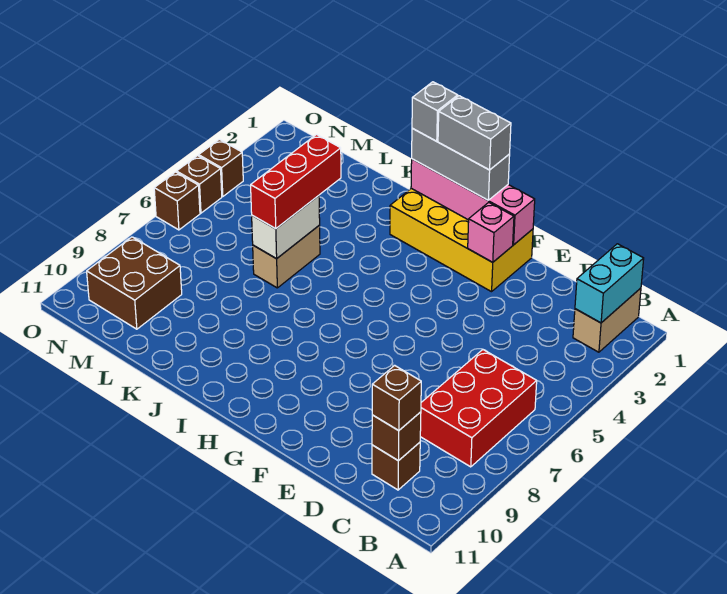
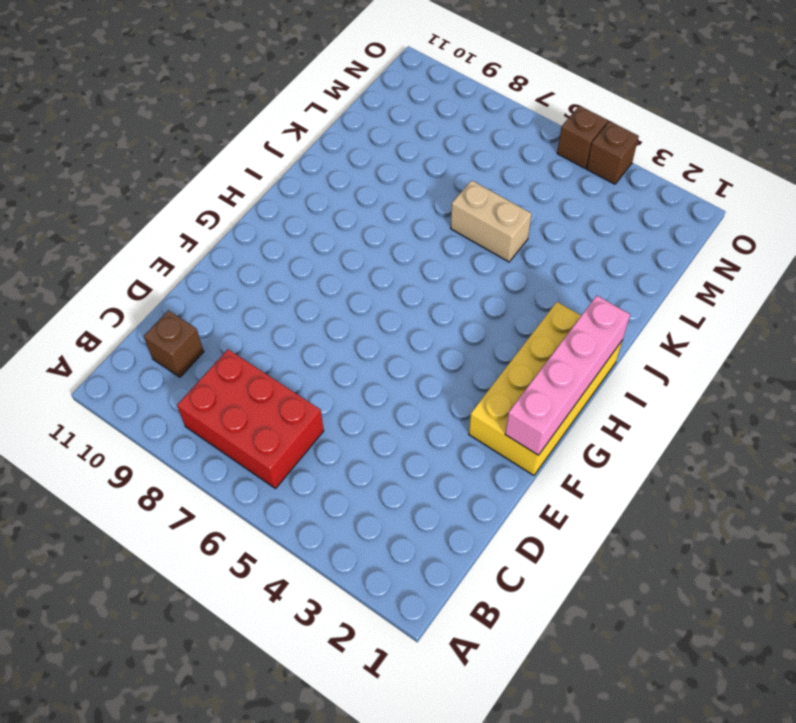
none -> tan 1x2 brick [573,288,641,352]
none -> brown 2x2 brick [87,237,182,329]
none -> brown 1x1 brick [154,172,200,230]

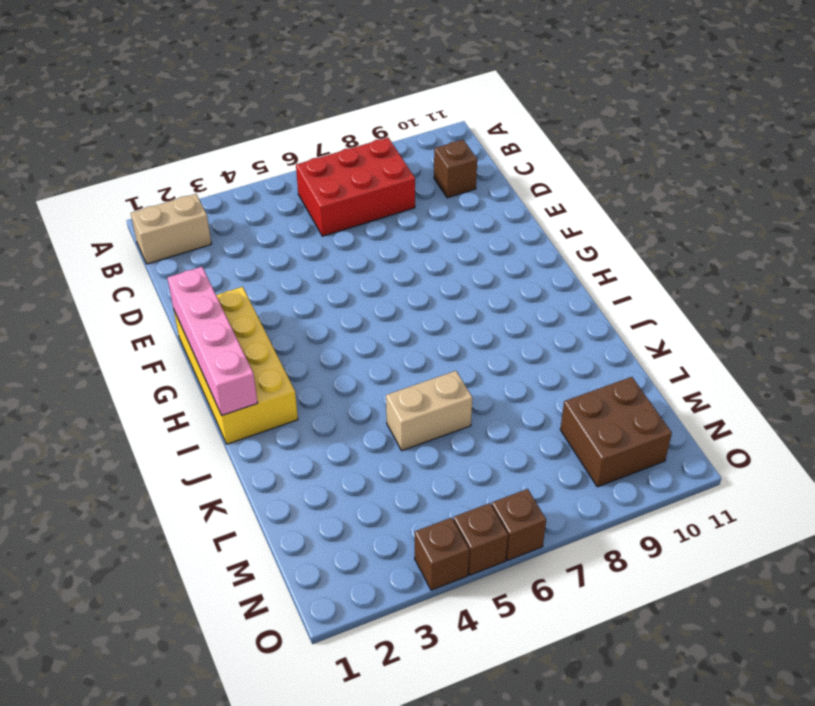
none -> cyan 1x2 brick [575,244,644,323]
none -> brown 1x1 brick [372,412,421,461]
none -> pink 1x1 brick [468,202,514,262]

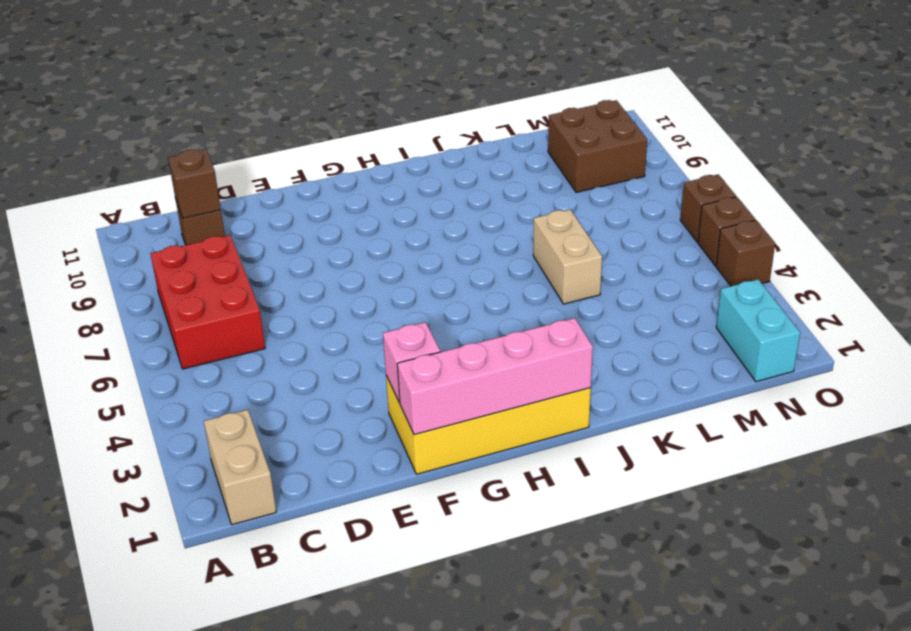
cyan 1x2 brick [716,279,800,382] -> cyan 1x2 brick moved to [575,244,644,323]
none -> white 1x2 brick [252,196,320,259]
none -> brown 1x1 brick [372,365,421,431]
none -> grey 1x3 brick [412,128,510,200]

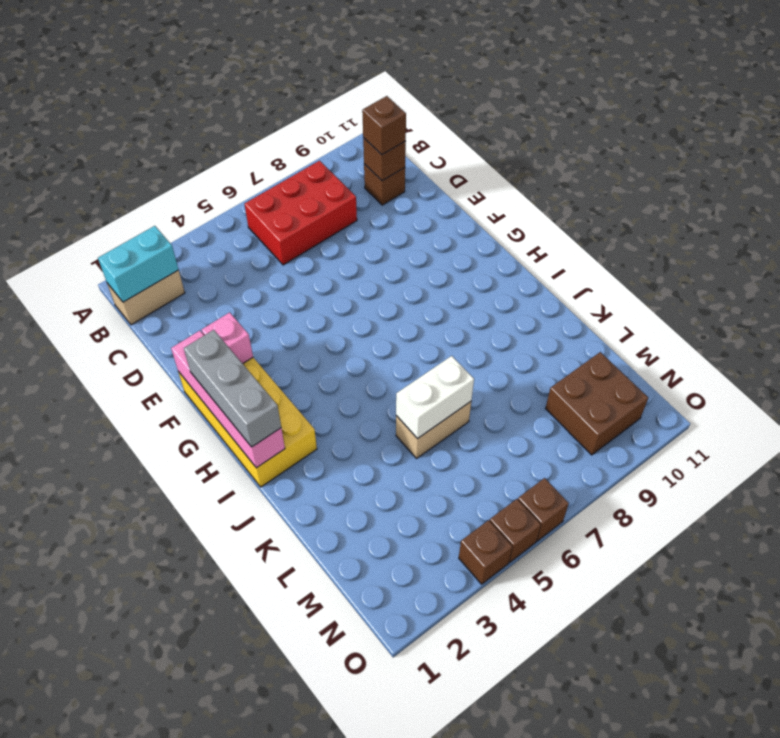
none -> red 1x3 brick [251,135,341,229]
none -> grey 1x2 brick [438,96,511,170]
none -> grey 1x1 brick [412,82,458,141]

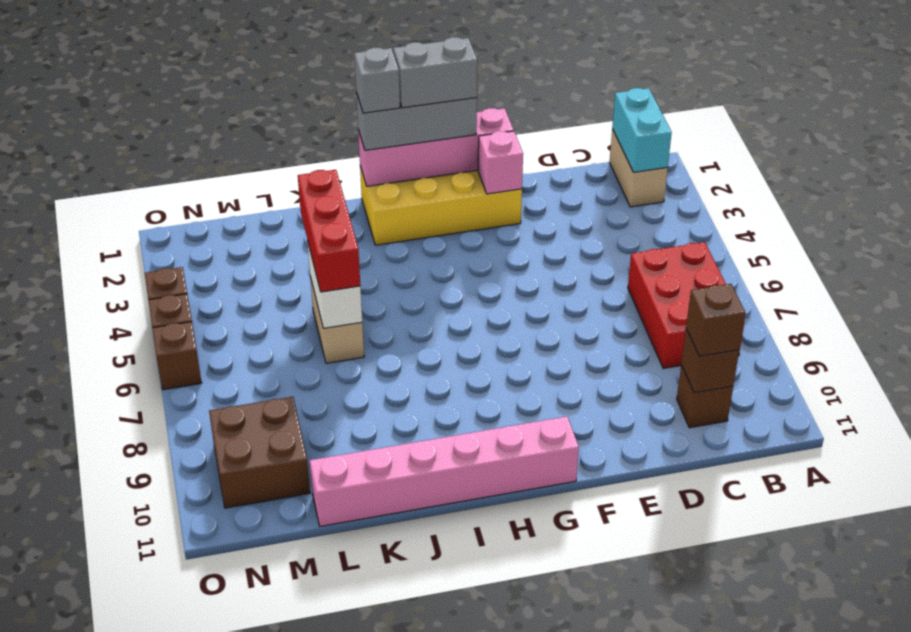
pink 1x6 brick [310,417,579,527] -> none

